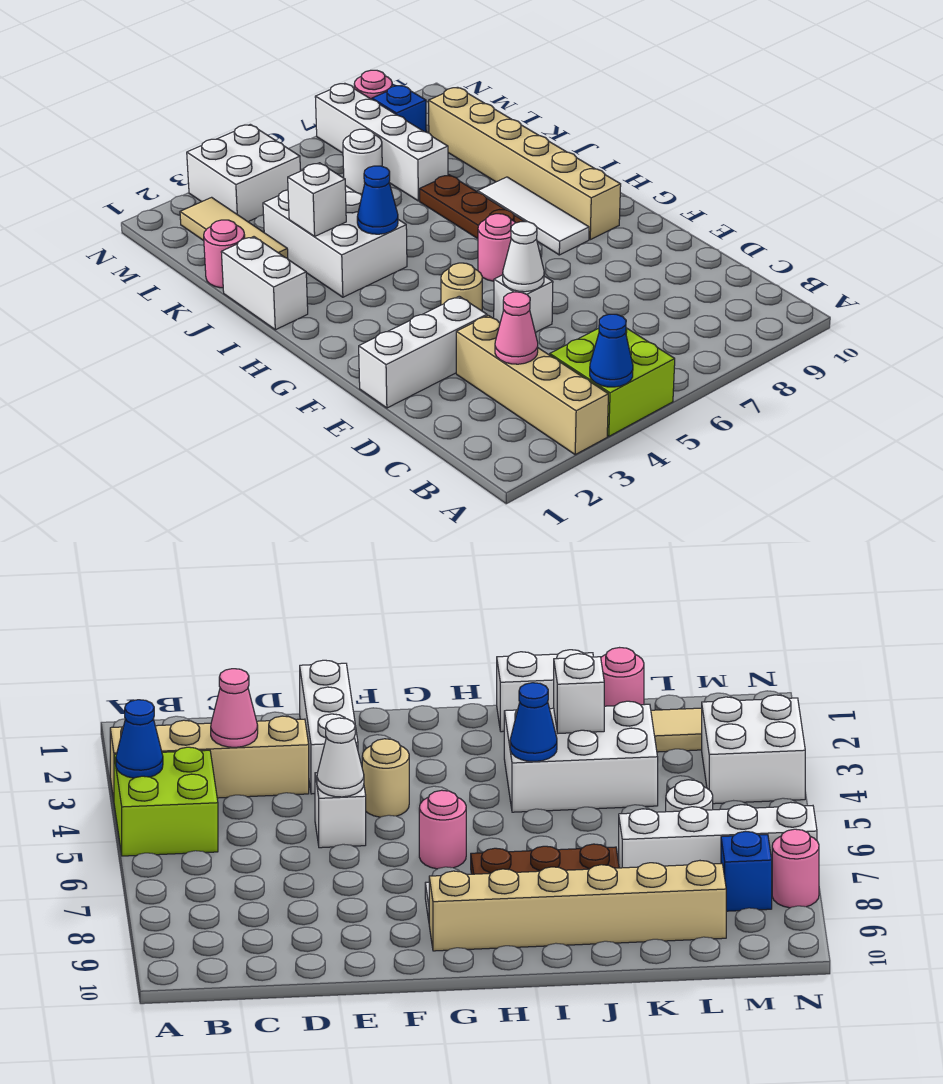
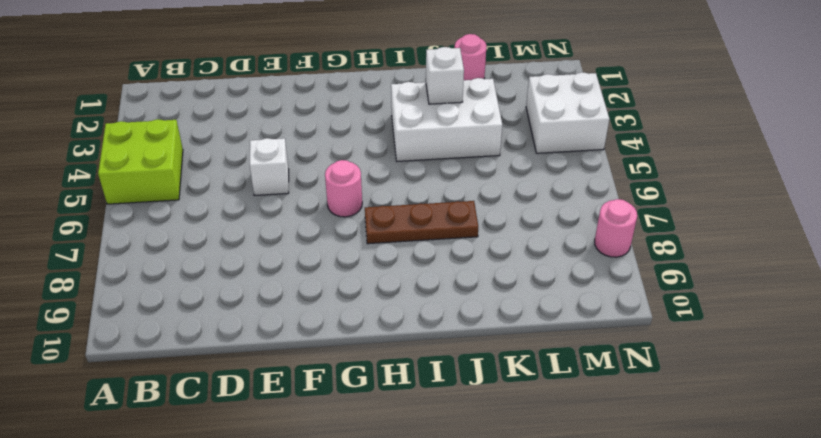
none -> tan 1x4 brick [456,315,608,455]
none -> white 1x3 brick [359,296,487,408]
none -> tan 1x1 round brick [441,263,482,311]

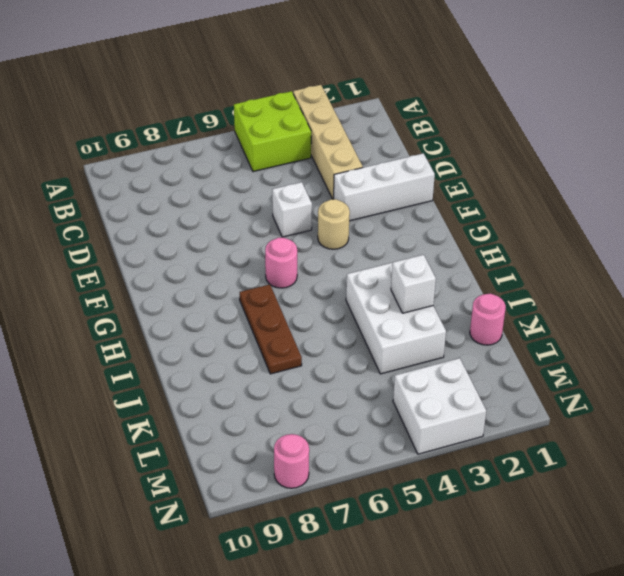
none -> white 1x3 tile [478,177,589,255]
none -> tan 1x6 brick [429,87,621,240]
none -> white 1x2 brick [221,237,308,330]

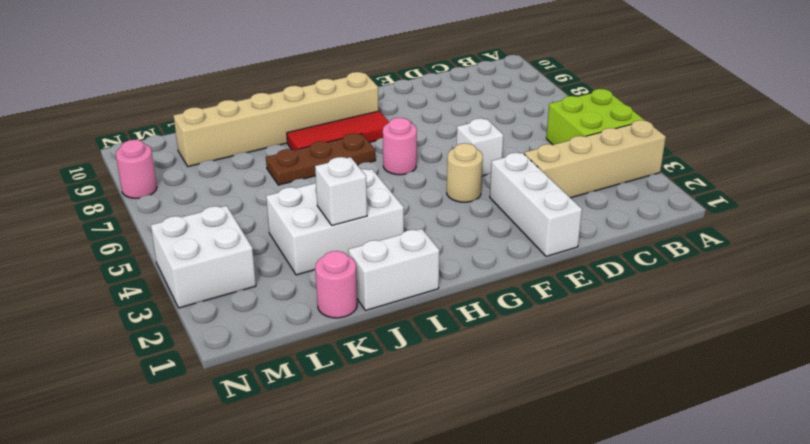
red 1x3 tile [287,111,389,150] -> white 1x3 tile [478,177,589,255]
none -> tan 1x3 tile [180,197,288,259]
none -> white 1x4 brick [315,83,448,201]
none -> white 1x1 round brick [343,129,382,194]

